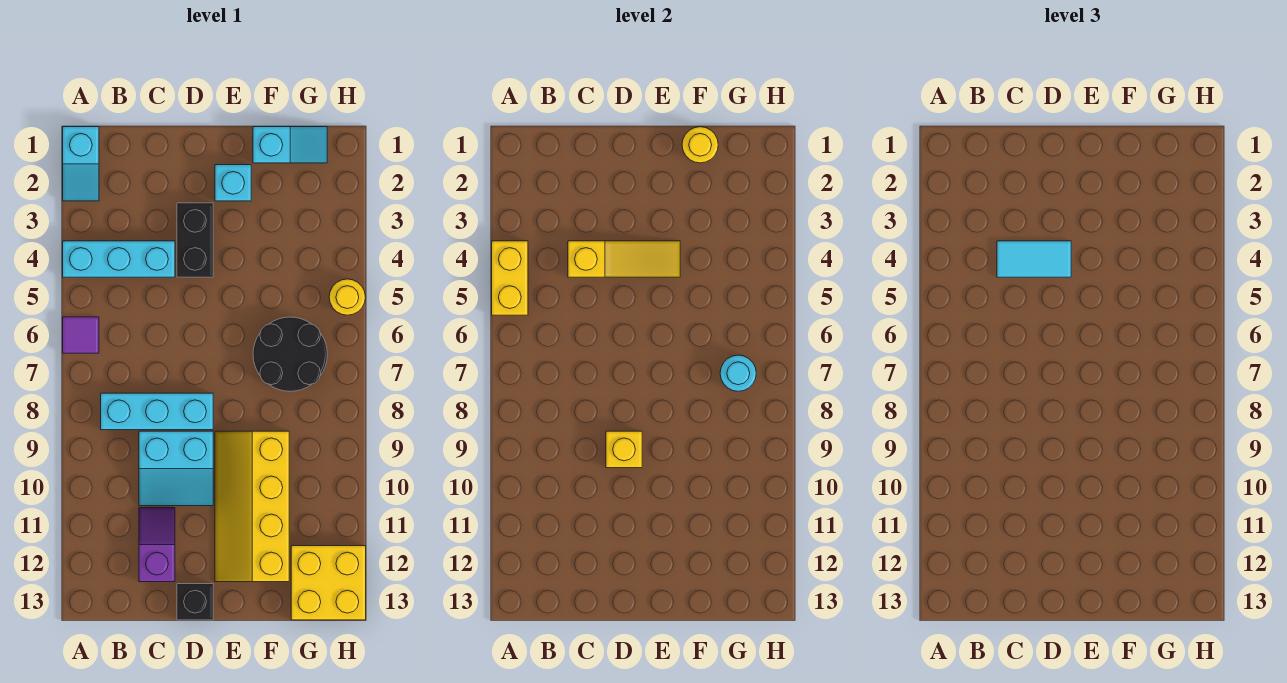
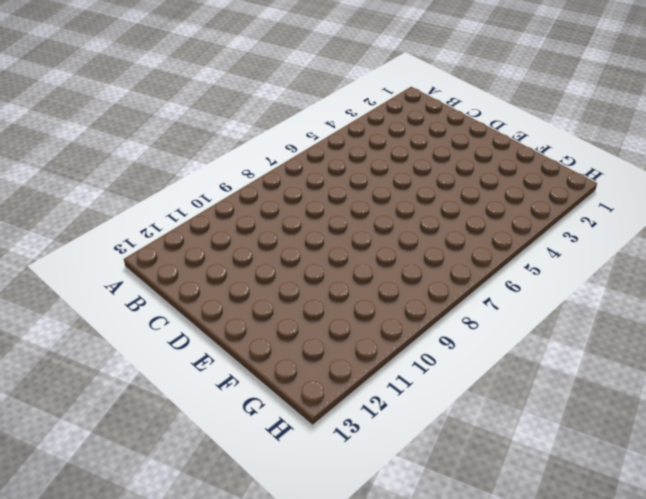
none -> cyan 1x2 slope [63,127,99,201]
none -> cyan 1x3 brick [63,241,175,277]
none -> purple 1x1 tile [63,317,99,353]

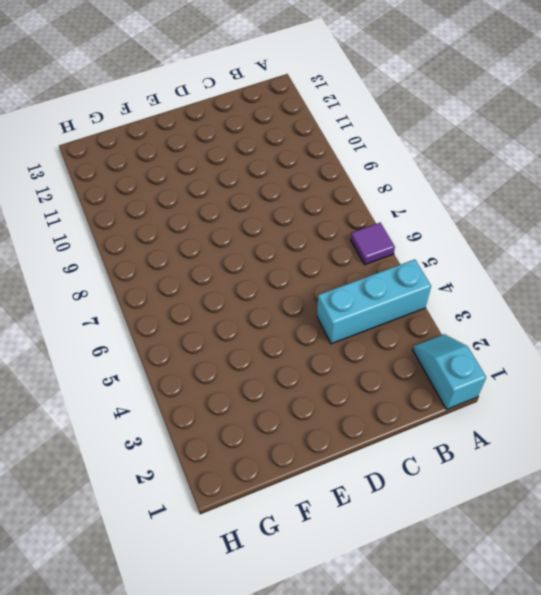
none -> cyan 1x3 brick [101,393,213,430]
none -> cyan 2x2 slope [139,431,213,506]
none -> purple 1x2 slope [139,508,175,582]

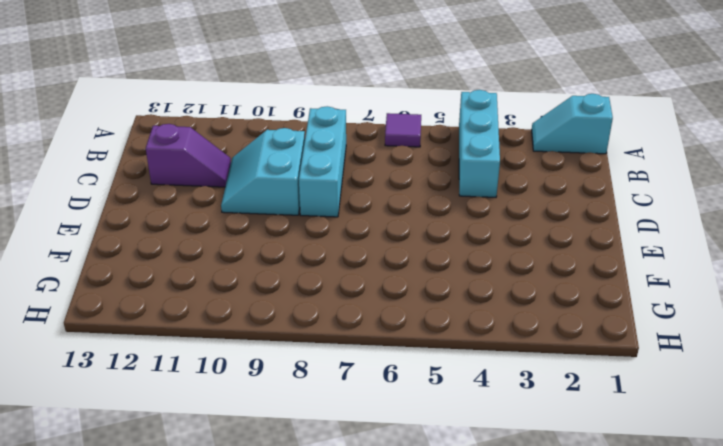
none -> black 1x2 brick [177,203,213,277]
none -> black 1x1 brick [177,584,213,620]
none -> cyan 1x1 brick [215,165,251,201]

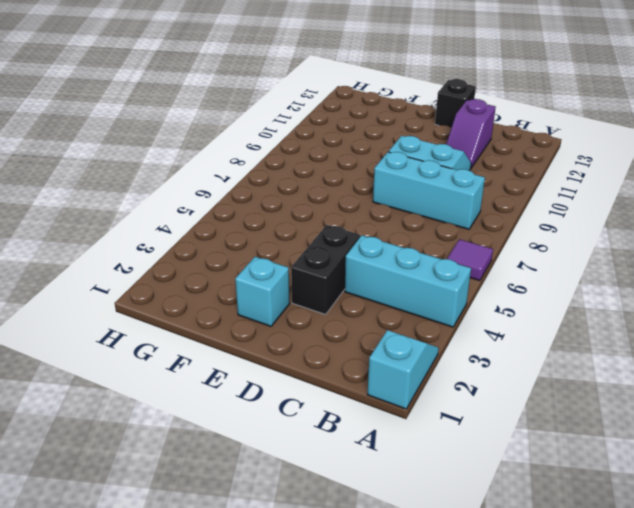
none -> yellow 2x4 slope [215,431,289,582]
none -> cyan 1x2 slope [253,127,327,163]
none -> black 2x2 round brick [253,317,327,391]

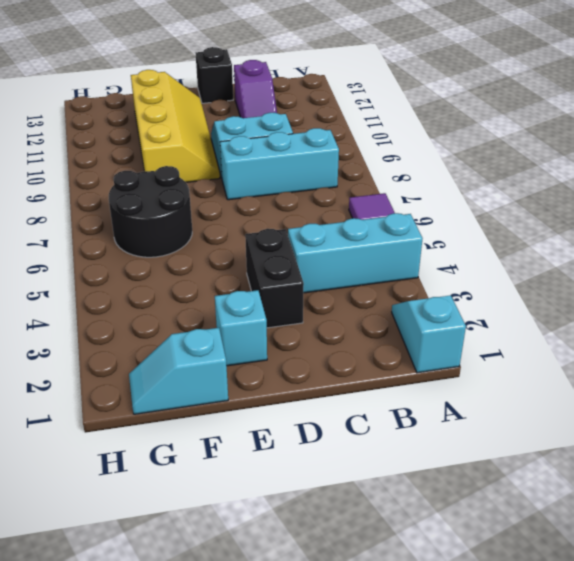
none -> yellow 2x2 brick [291,546,366,620]
none -> yellow 1x1 round brick [329,279,365,315]
none -> yellow 1x2 brick [492,241,528,315]

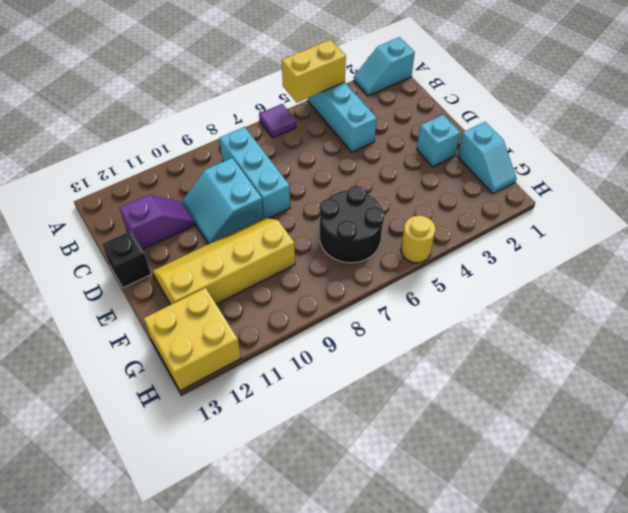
none -> black 1x2 brick [177,203,213,277]
none -> yellow 1x3 slope [568,241,680,277]
none -> yellow 1x1 brick [606,431,642,468]

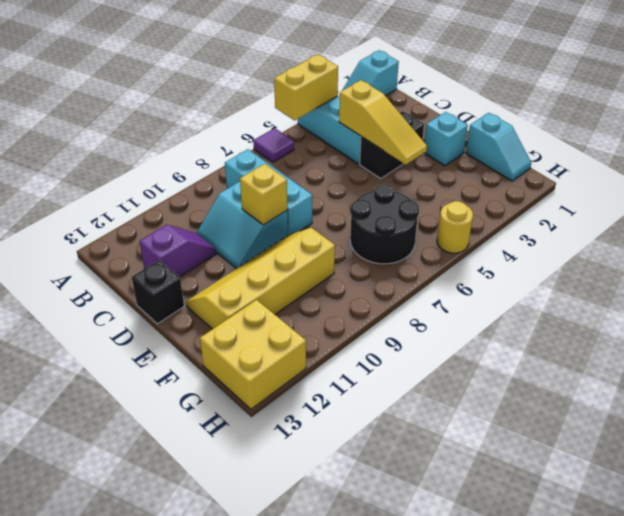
none -> yellow 1x1 round brick [682,127,718,163]
none -> cyan 1x1 round brick [720,355,756,391]
none -> cyan 1x2 tile [997,241,1071,277]

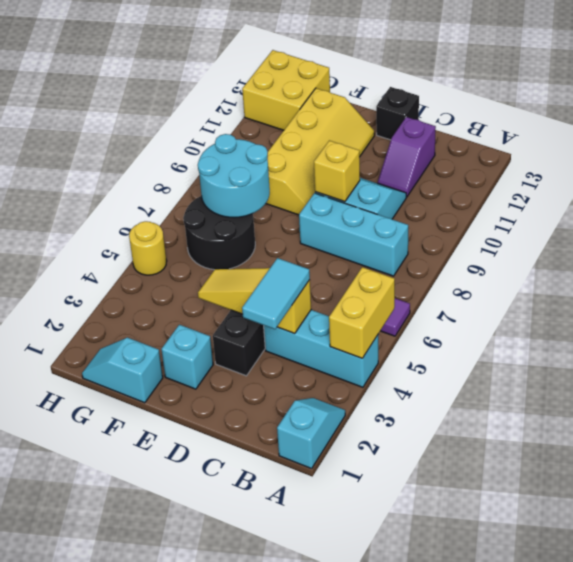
cyan 1x2 tile [242,258,310,329] -> cyan 1x2 tile turned to [997,241,1071,277]
cyan 2x2 round brick [198,134,270,218] -> cyan 1x1 round brick [720,355,756,391]
none -> yellow 1x1 round brick [682,127,718,163]

